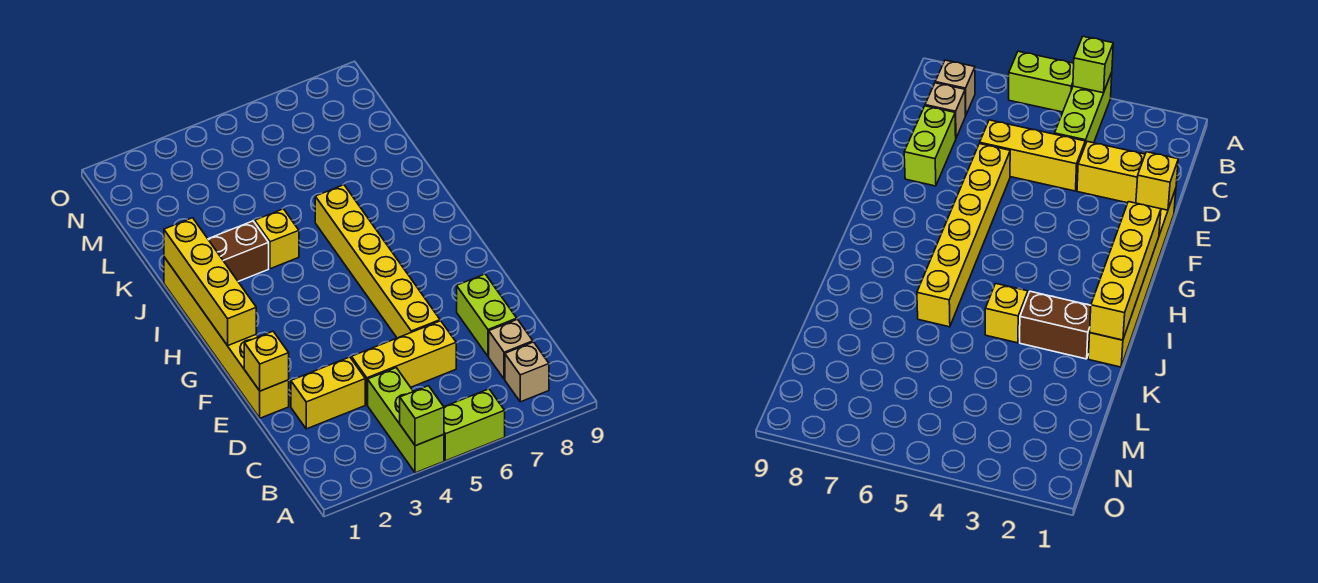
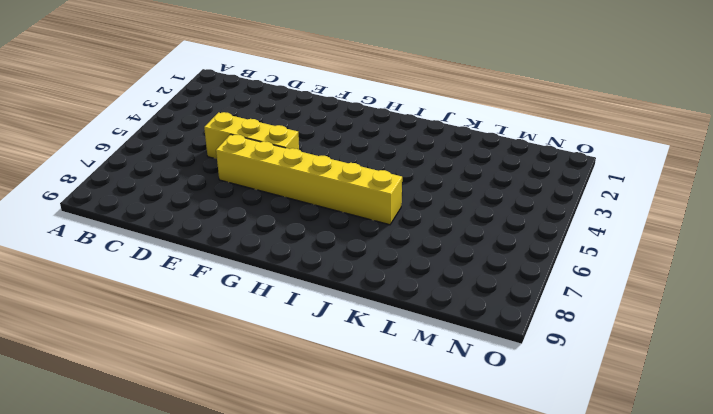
yellow 1x3 brick [204,112,299,159] -> yellow 1x3 brick turned to [351,321,456,405]
none -> lime 1x3 brick [368,368,444,473]
none -> lime 1x2 brick [444,389,505,461]
none -> tan 1x1 brick [505,342,549,402]

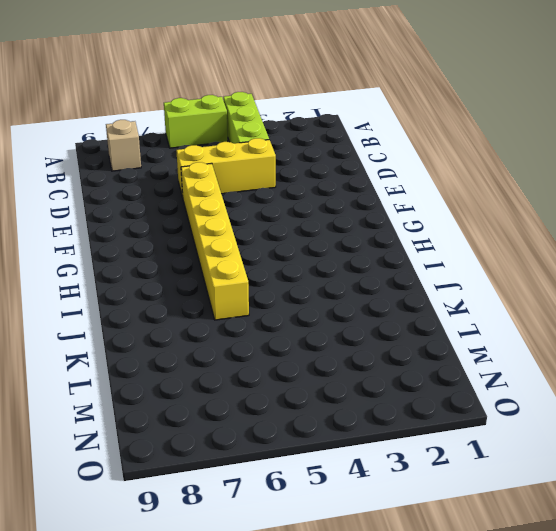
none -> tan 1x1 brick [489,319,533,379]
none -> yellow 1x2 brick [291,357,365,429]
none -> lime 1x2 brick [457,274,517,356]

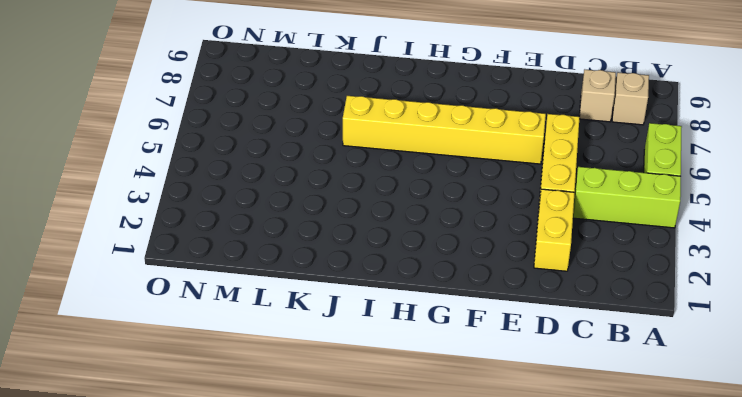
none -> lime 1x2 brick [457,274,517,356]
none -> yellow 1x6 brick [164,257,289,418]
none -> brown 1x2 brick [208,221,269,281]

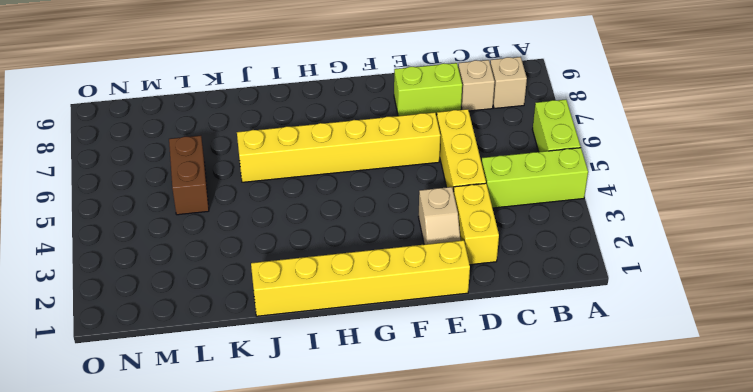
tan 1x2 slope [418,187,460,244] -> none
brown 1x2 brick [169,136,209,215] -> brown 1x2 brick moved to [208,221,269,281]
none -> yellow 1x1 brick [255,209,299,269]
none -> lime 1x1 brick [400,386,444,446]
none -> yellow 1x1 brick [244,331,289,391]

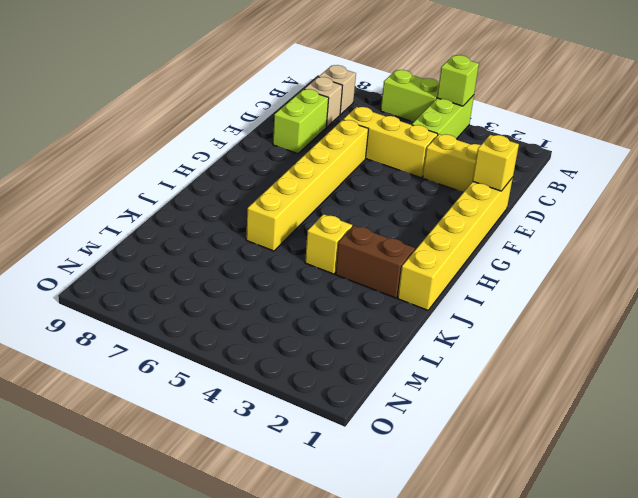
none -> yellow 1x4 brick [164,218,256,346]

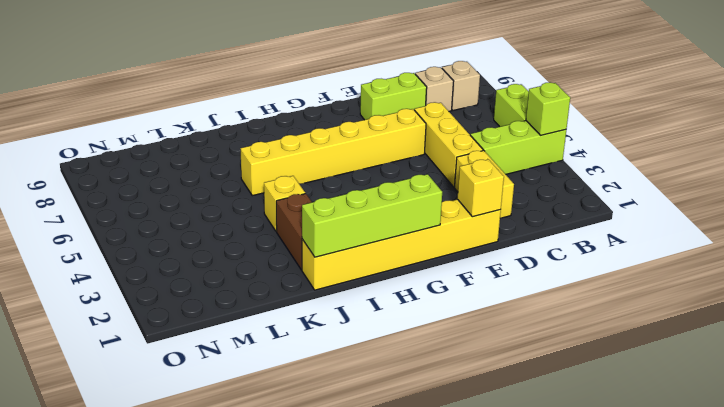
lime 1x4 brick [302,174,442,257] -> yellow 1x4 brick [164,218,256,346]

